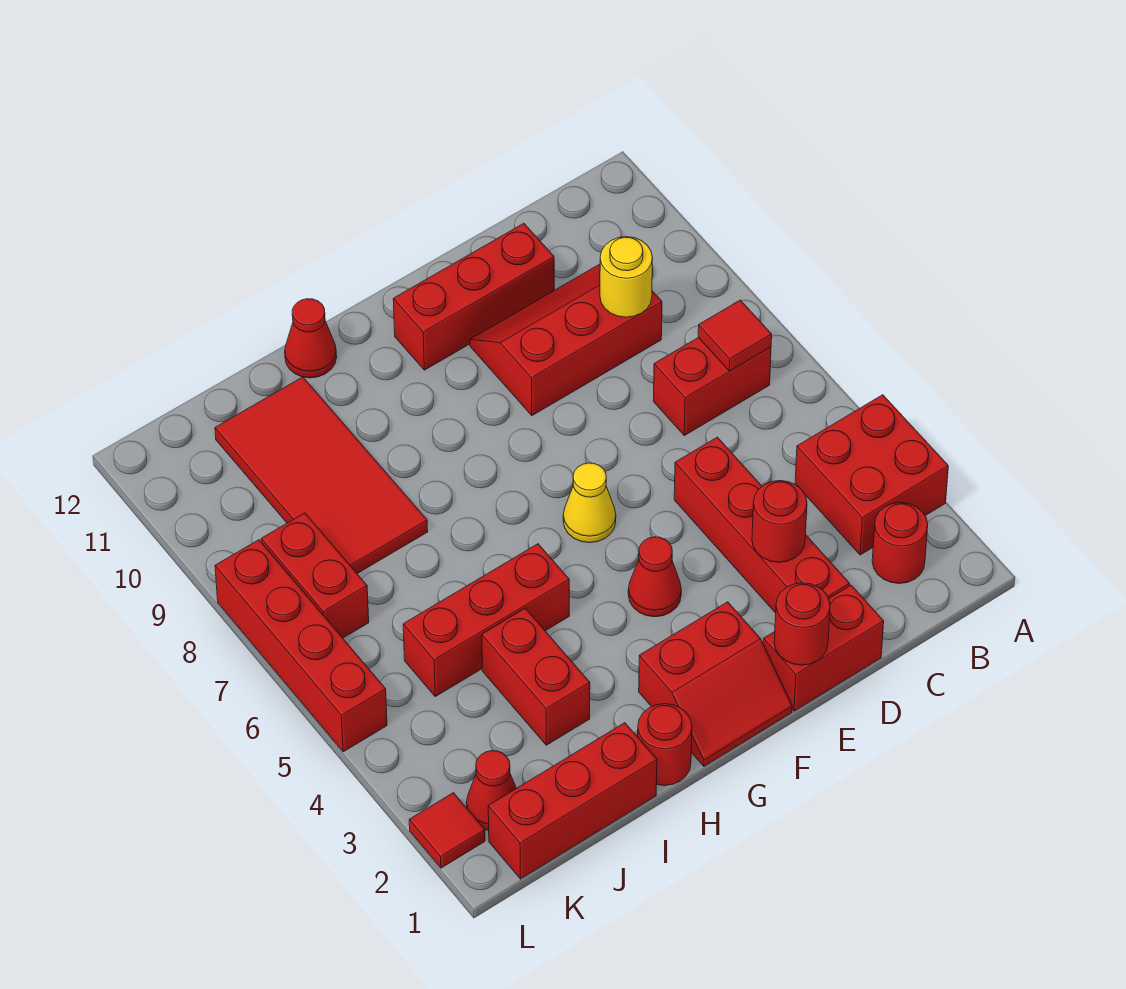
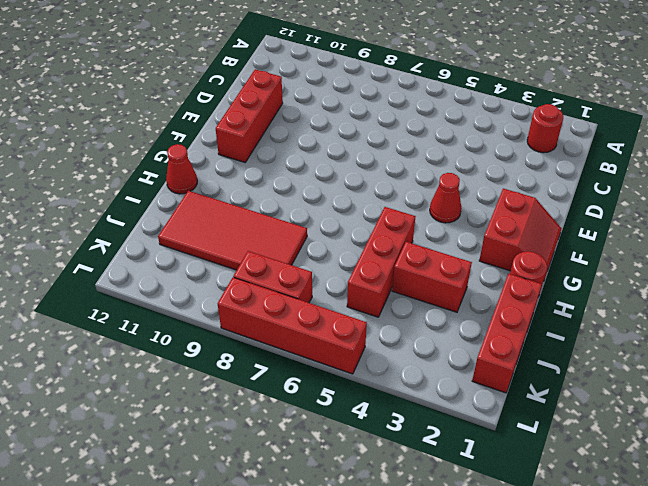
none -> red 2x2 brick [795,395,948,555]
none -> red 1x2 brick [653,337,771,435]
none -> red 2x3 slope [470,264,662,416]

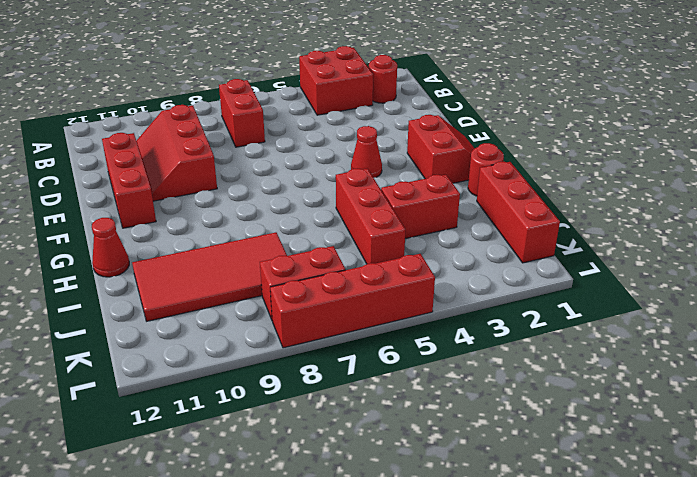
none -> red 1x2 brick [763,585,884,711]
none -> red 1x4 brick [674,437,850,613]
none -> yellow 1x1 cone [563,463,616,543]

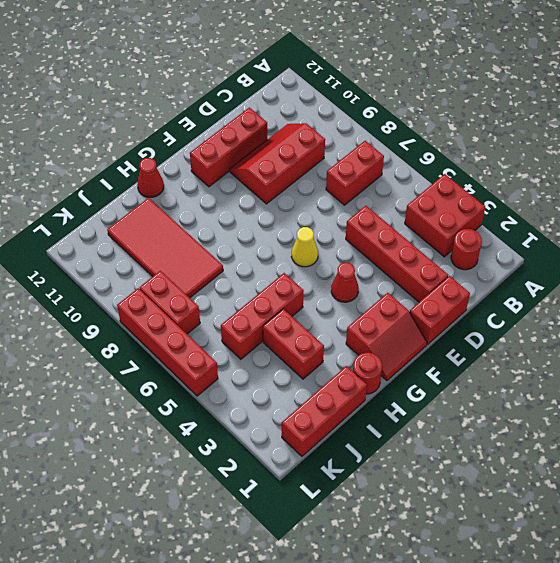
none -> red 1x1 cone [467,751,516,830]
none -> red 1x1 tile [409,793,485,868]
none -> red 1x1 tile [698,300,772,371]

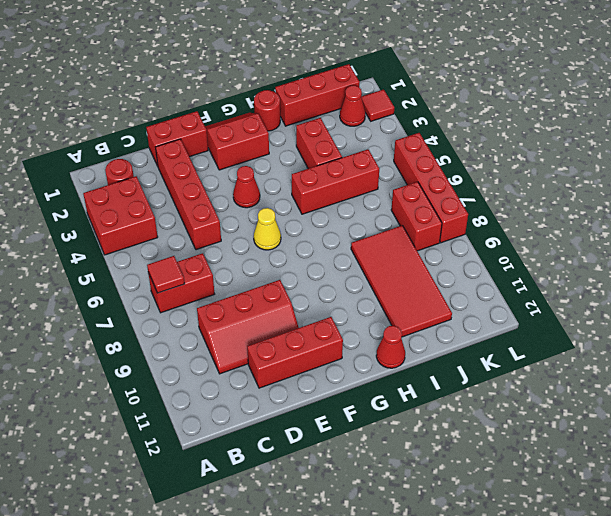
none -> yellow 1x1 round brick [600,237,653,317]
none -> red 1x1 round brick [752,481,807,562]
none -> red 1x1 round brick [774,583,830,665]

